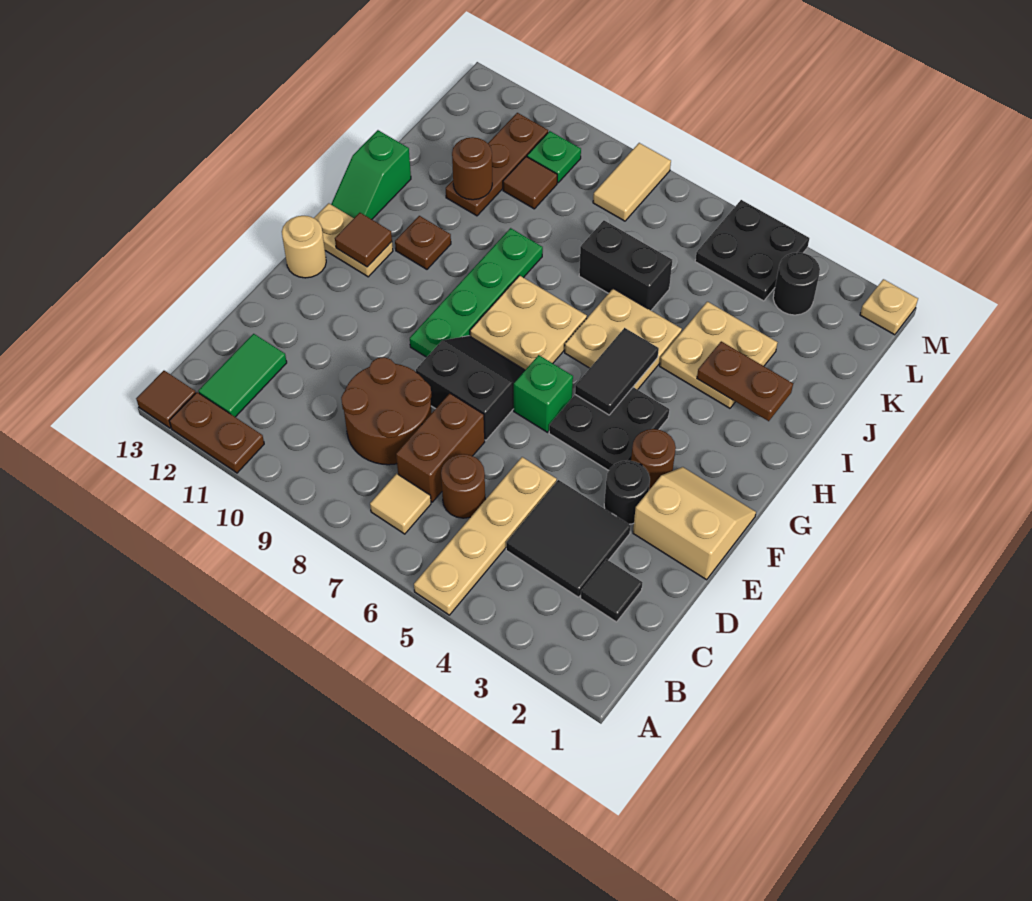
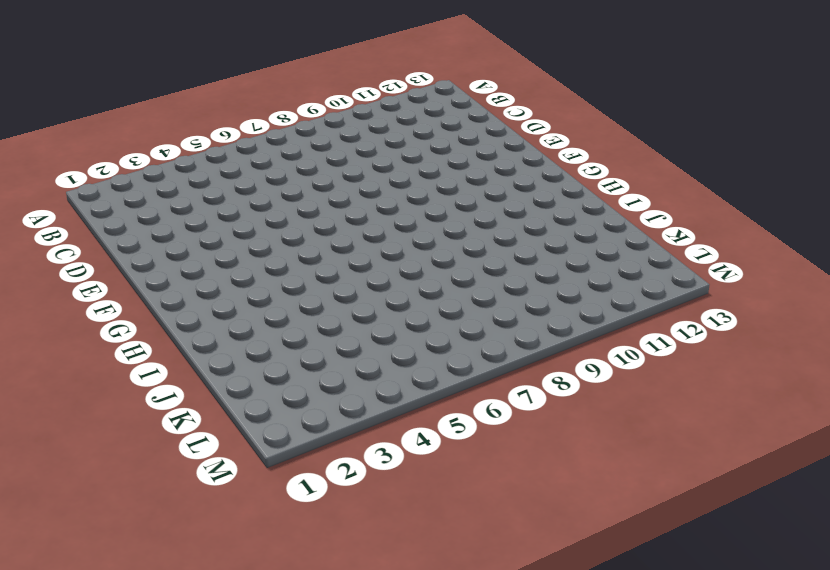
none -> tan 1x4 plate [414,457,557,615]
none -> brown 1x2 plate [169,392,264,473]
none -> brown 1x1 tile [136,371,196,428]
none -> tan 1x1 tile [370,474,431,534]

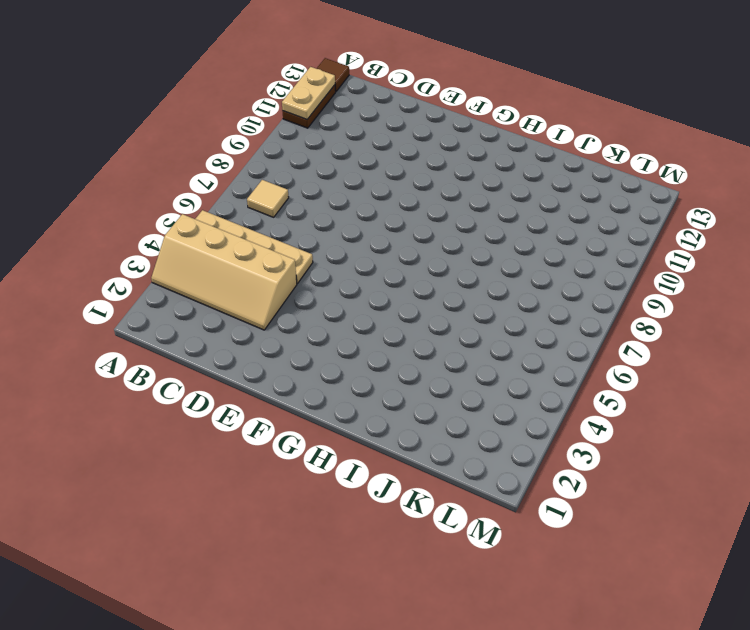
tan 2x4 slope [151,214,297,330] -> black 2x2 tile [506,480,631,597]
tan 1x2 plate [282,67,335,119] -> tan 1x2 plate moved to [314,203,393,277]
none -> green 1x2 tile [198,334,287,417]
none -> black 1x1 tile [581,559,642,622]
none -> brown 1x1 round brick [441,454,485,518]
none -> brown 1x2 brick [396,393,485,502]

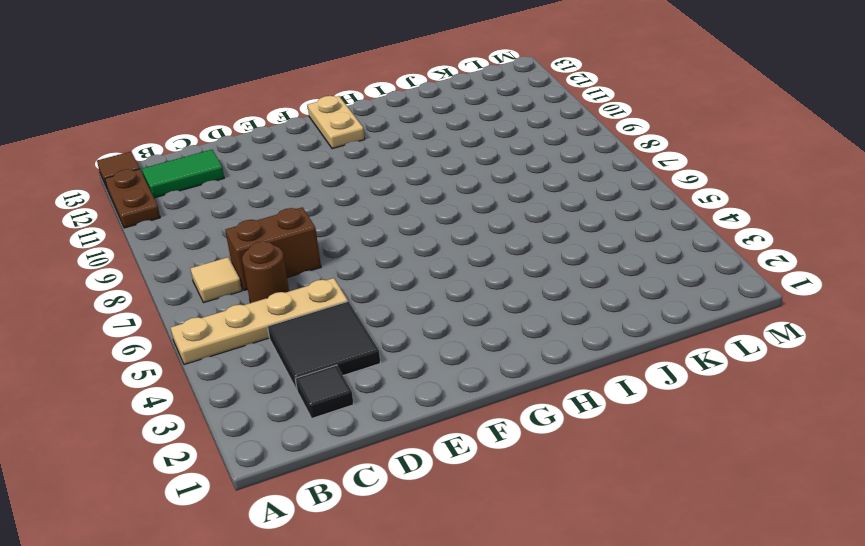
none -> brown 2x2 round brick [341,357,432,465]
none -> tan 2x2 slope [633,467,756,580]
none -> black 1x1 round brick [604,460,650,524]
none -> black 2x2 slope [416,336,525,440]

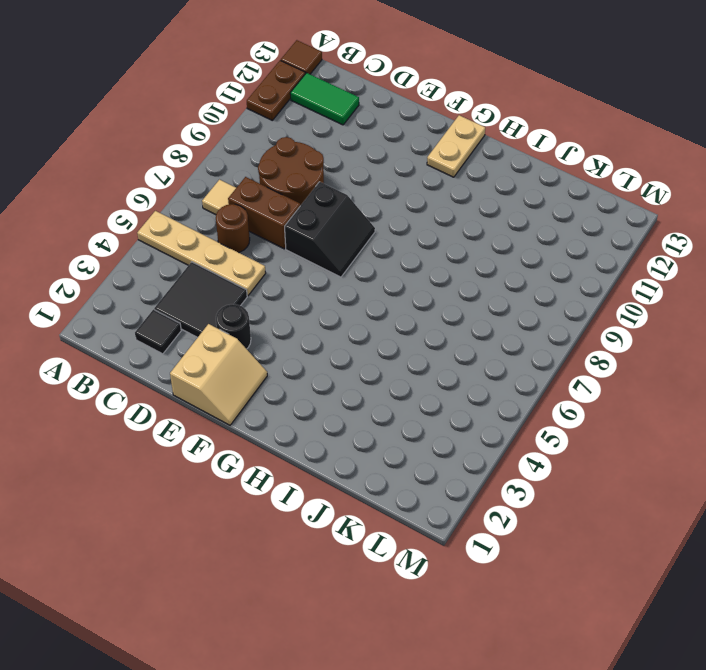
none -> brown 1x1 round brick [631,429,676,490]
none -> black 2x2 plate [549,387,669,471]
none -> green 1x1 brick [514,355,573,432]
none -> green 1x4 plate [410,228,543,357]

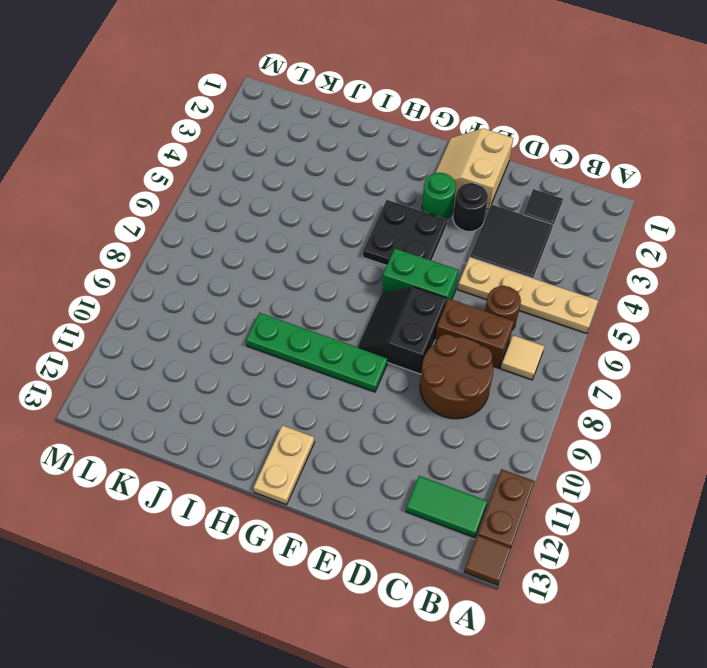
green 1x2 brick [382,248,458,303] -> green 1x1 brick [514,355,573,432]
green 1x1 round brick [422,173,456,219] -> brown 1x1 round brick [631,429,676,490]
none -> tan 1x1 round brick [282,216,326,278]
none -> tan 2x2 plate [470,275,587,370]
none -> tan 2x2 plate [565,289,682,390]
none -> brown 1x1 plate [395,216,451,269]

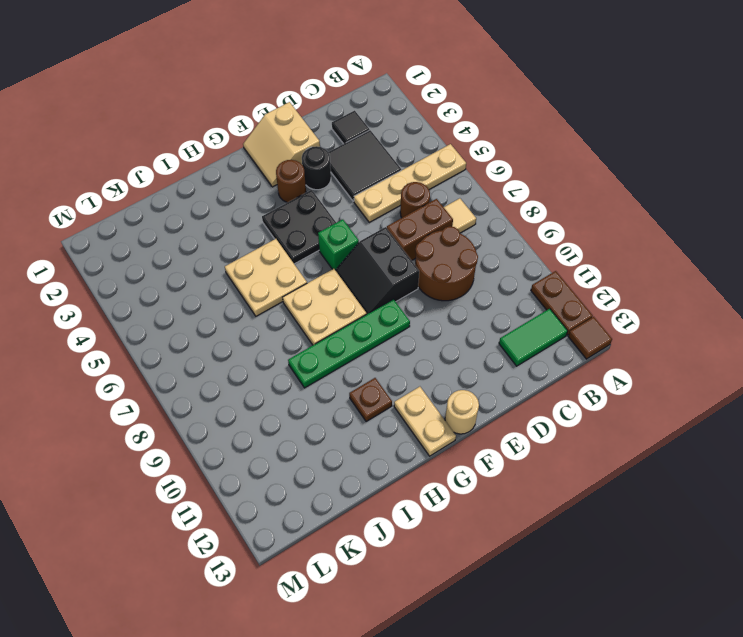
none -> green 1x2 slope [331,130,411,219]
none -> tan 2x2 plate [660,302,778,408]
none -> black 1x2 brick [579,221,672,310]
none -> brown 1x3 plate [446,113,548,216]

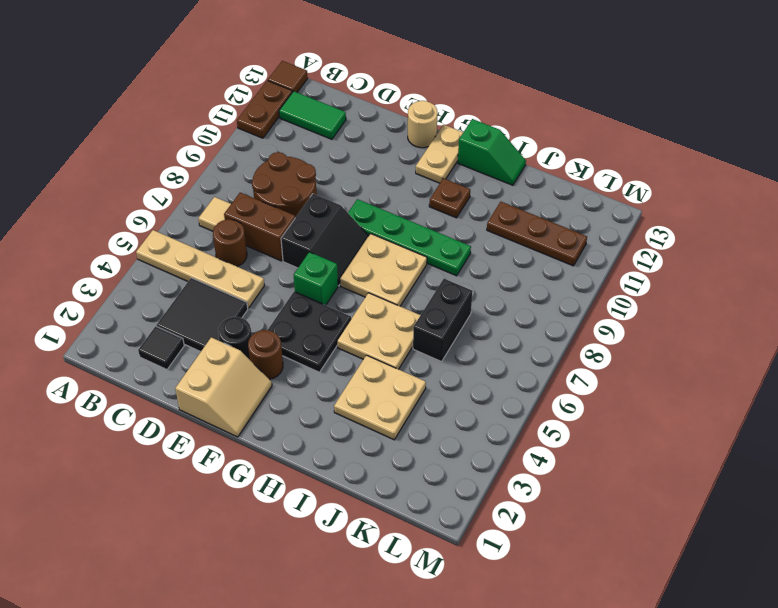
green 1x2 slope [458,119,526,185] -> green 1x2 slope turned to [331,130,411,219]
none -> brown 1x1 tile [503,157,557,209]
none -> black 1x1 round brick [773,252,820,315]
none -> black 2x2 plate [695,200,809,301]
none -> tan 1x2 tile [593,143,671,221]

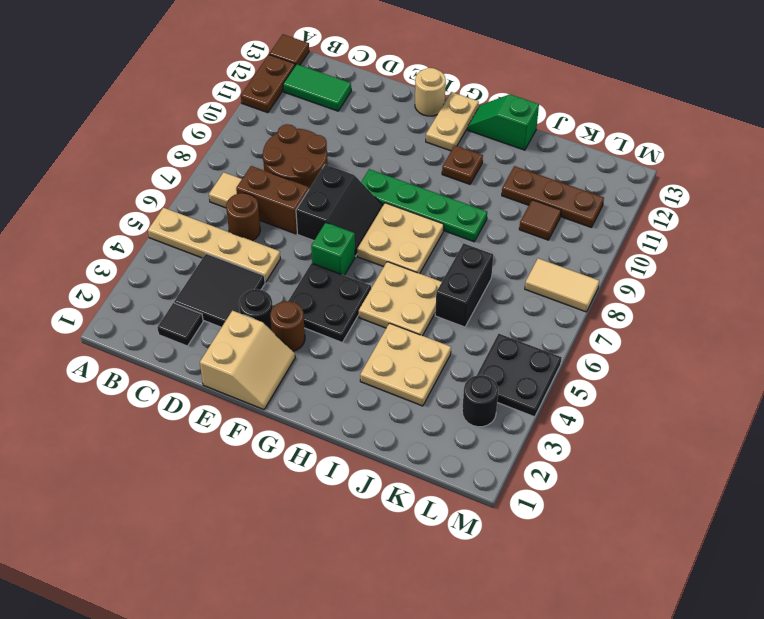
none -> green 1x1 plate [527,131,581,183]
none -> tan 1x1 plate [860,279,918,335]
none -> black 1x2 tile [575,328,659,415]
none -> brown 1x1 tile [335,213,392,267]

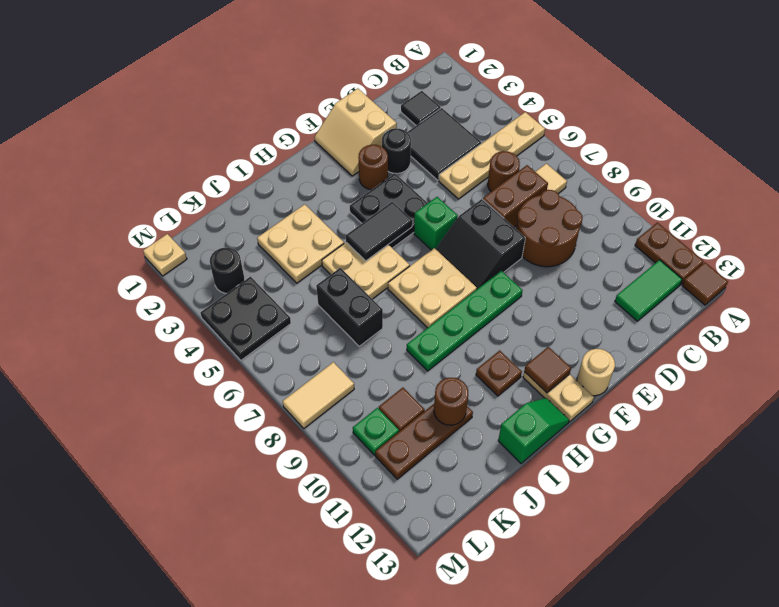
none -> brown 1x2 plate [697,341,793,421]

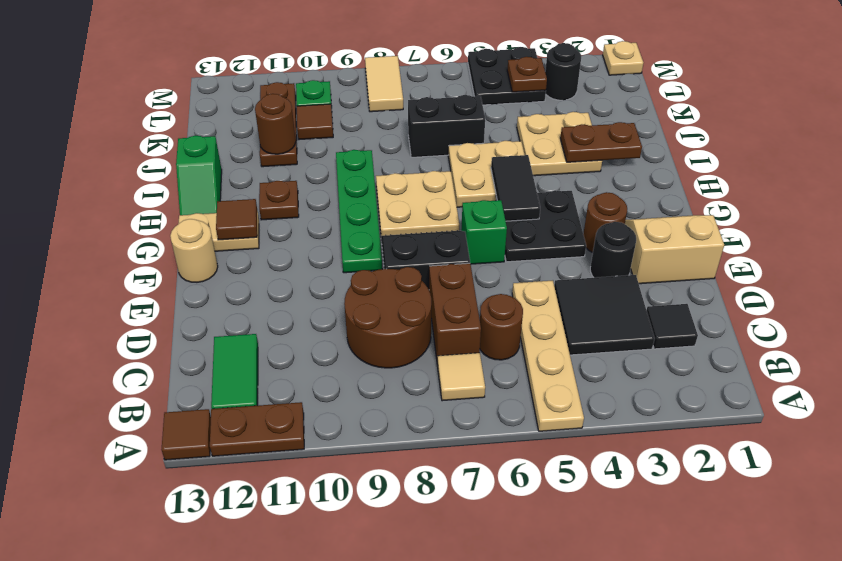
brown 1x1 plate [507,57,547,92] -> none

